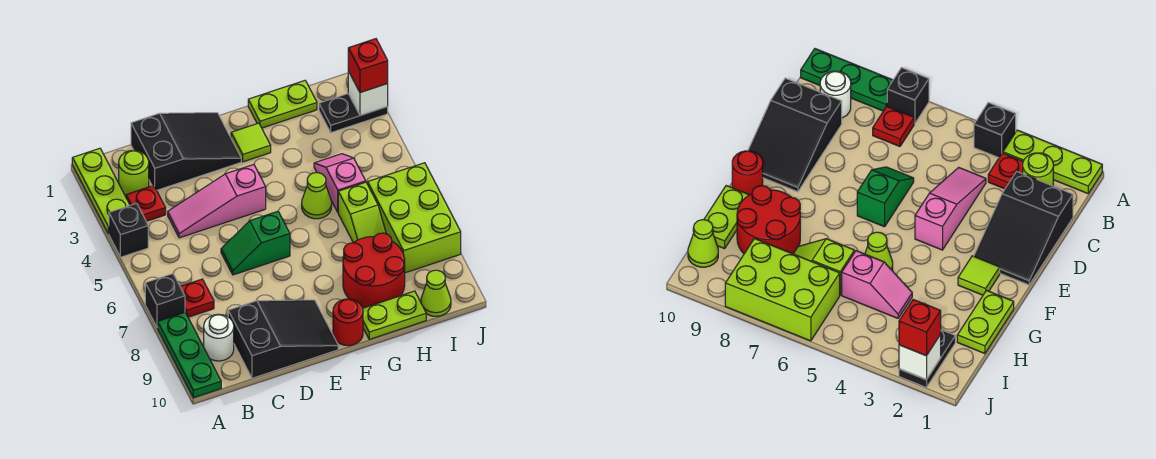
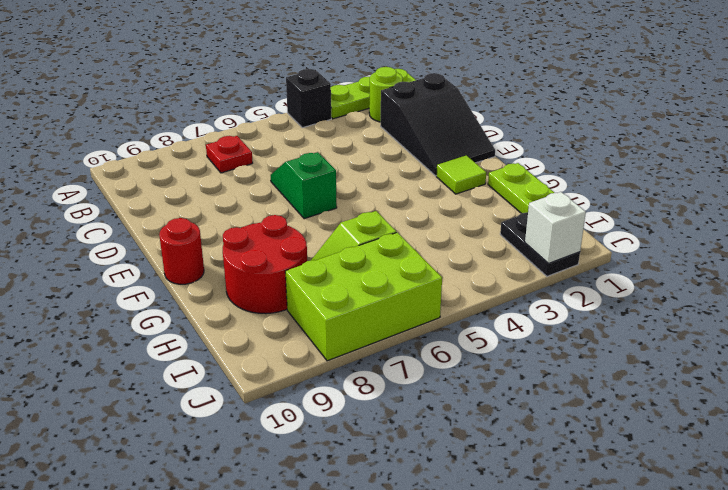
none -> black 1x1 brick [145,274,185,327]
none -> green 1x3 plate [158,312,221,398]
none -> red 1x1 plate [126,185,166,221]

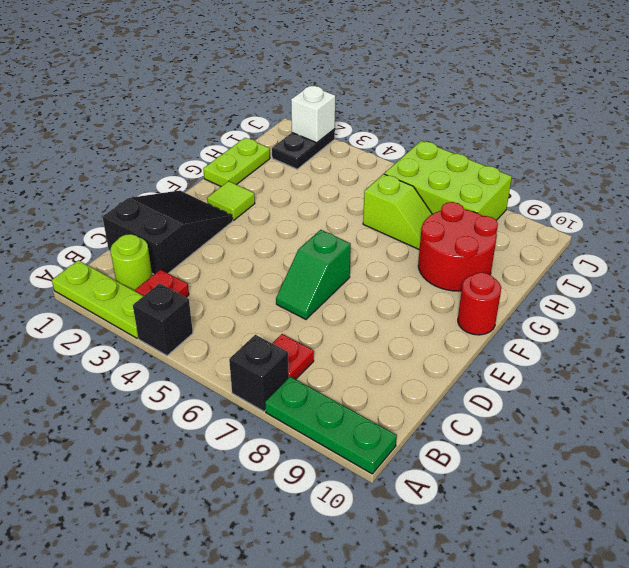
none -> white 1x1 round brick [204,314,234,361]
none -> pink 1x3 slope [168,165,266,238]
none -> black 2x3 slope [228,300,338,378]

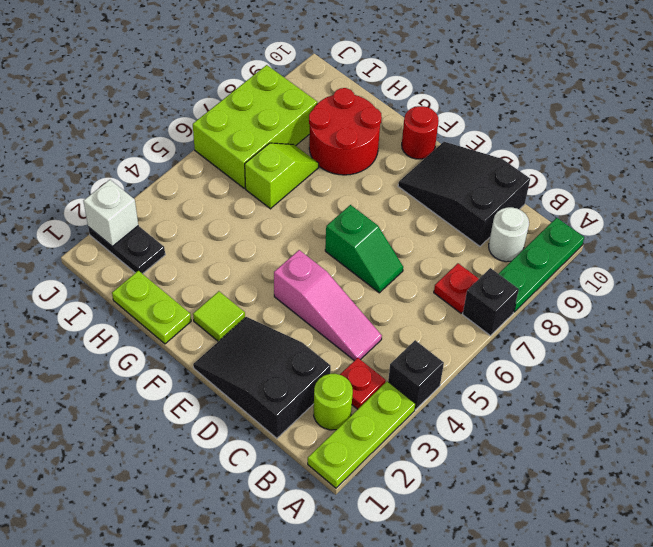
none -> lime 1x1 cone [302,173,332,219]
none -> lime 1x2 plate [363,291,426,339]
none -> pink 1x2 slope [314,154,366,212]

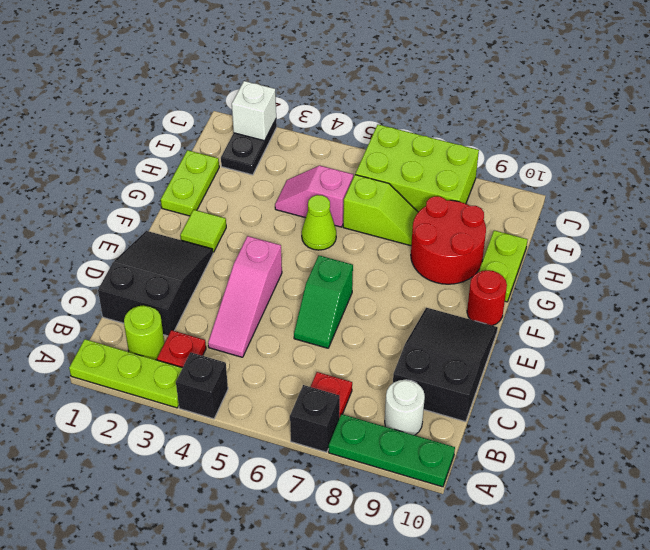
none -> lime 1x1 cone [421,270,451,316]
none -> red 1x1 brick [348,39,388,93]

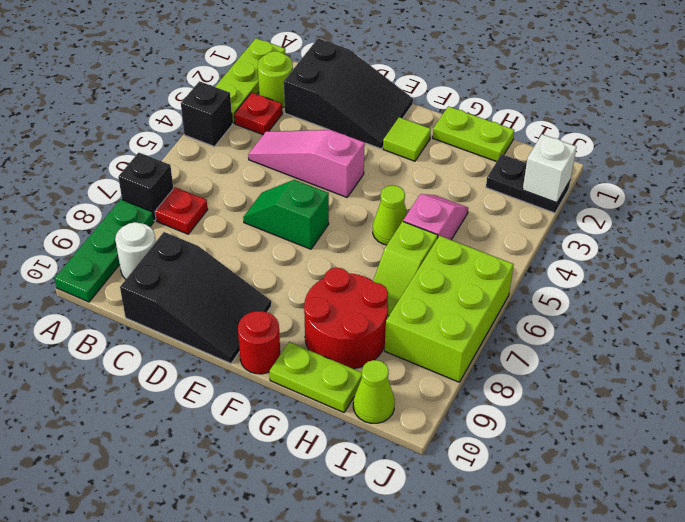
none -> red 1x1 brick [348,39,388,93]

